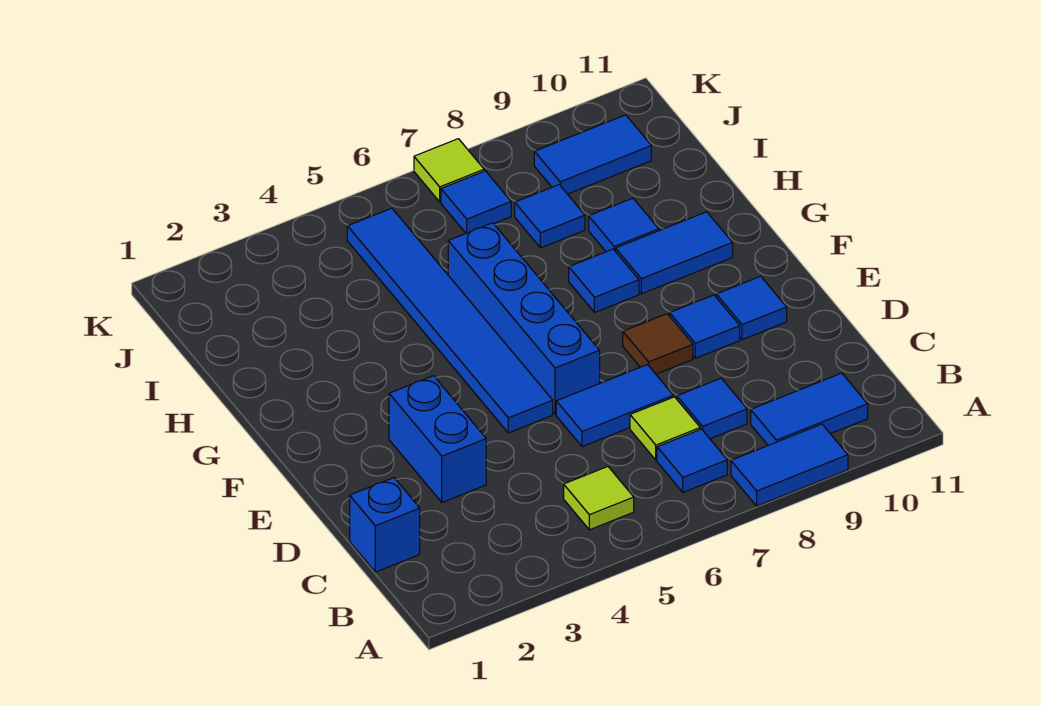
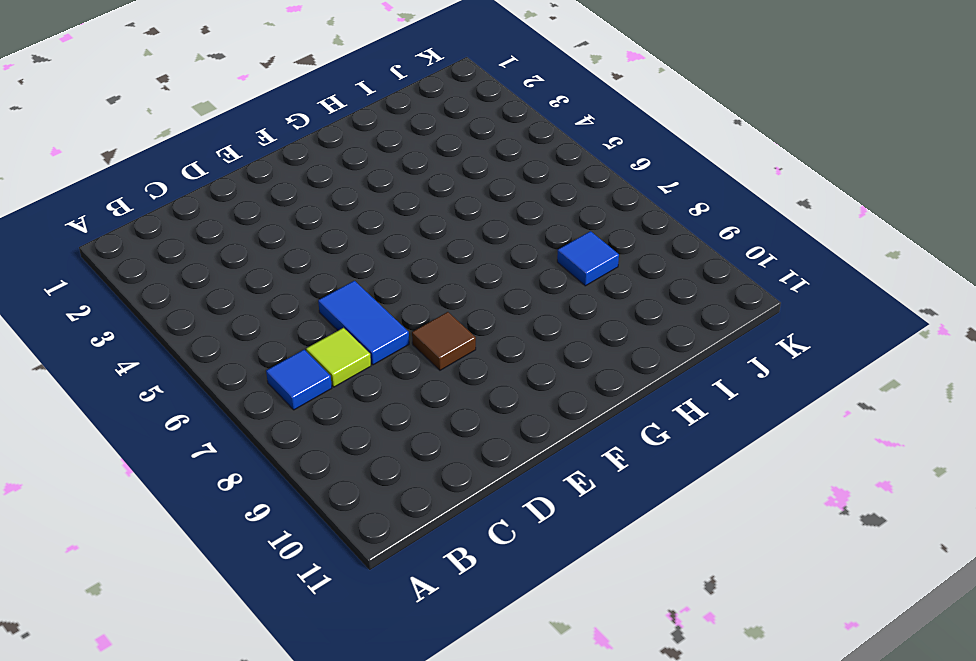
none -> blue 1x2 tile [731,424,848,506]
none -> lime 1x1 tile [564,467,634,530]
none -> blue 1x2 tile [751,373,868,445]

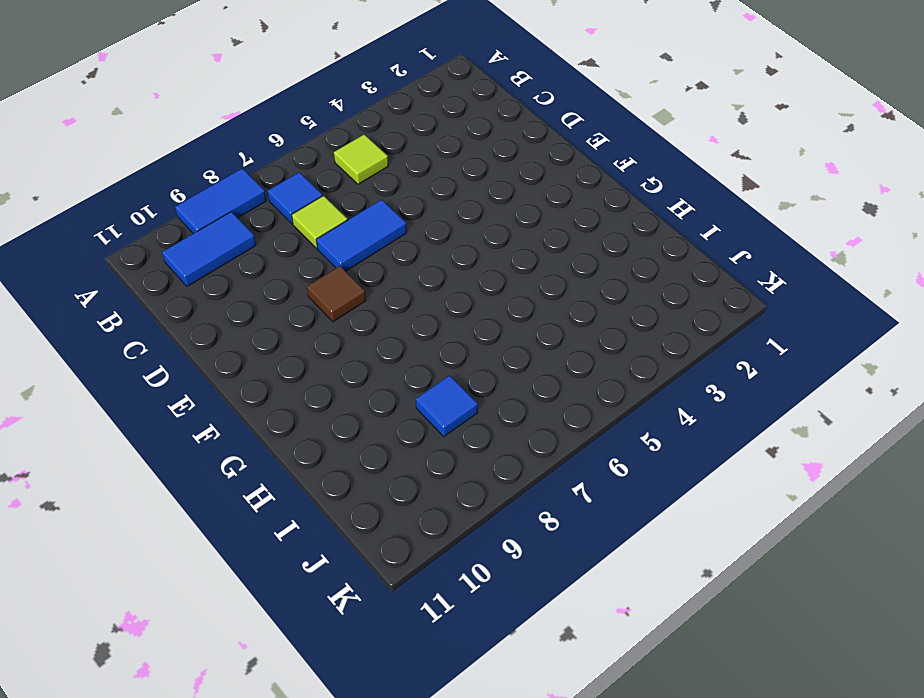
none -> blue 1x1 brick [350,478,420,572]
none -> blue 1x1 tile [677,378,747,439]
none -> blue 1x2 brick [389,376,486,502]

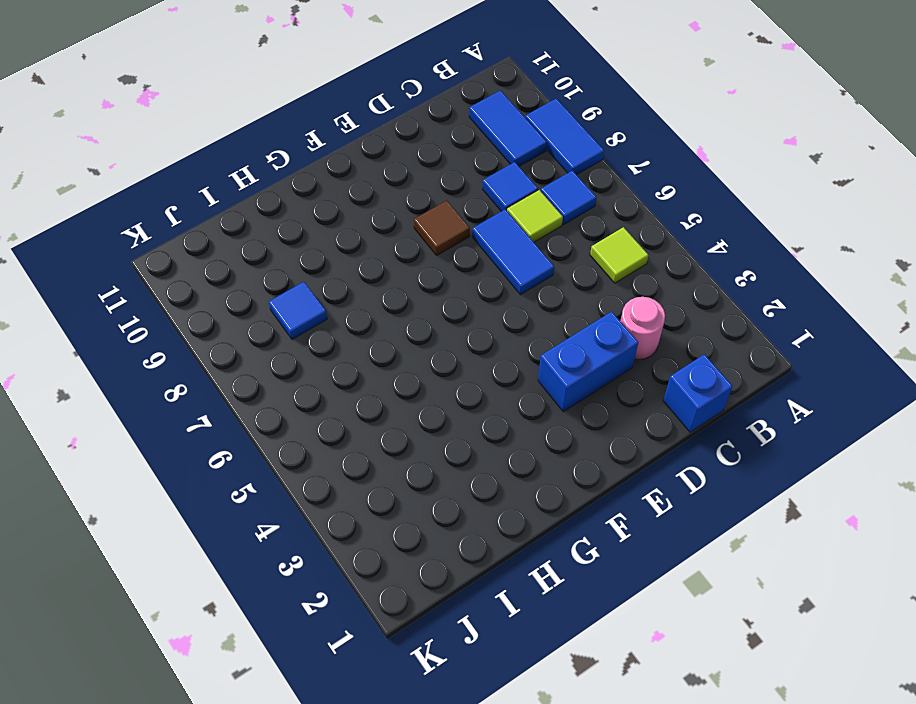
pink 1x1 round brick [620,297,665,360] -> none
none -> blue 1x6 tile [347,208,553,433]
none -> blue 1x4 brick [448,223,600,414]
none -> blue 1x1 tile [670,295,740,358]

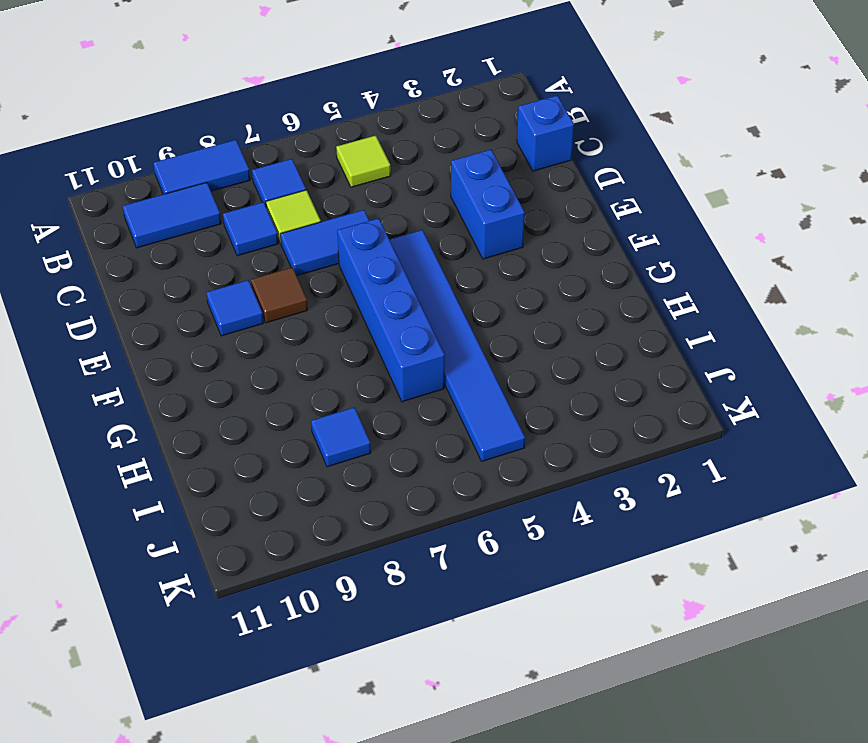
none -> blue 1x1 tile [716,276,787,340]
none -> blue 1x1 tile [569,249,639,312]
none -> blue 1x2 tile [616,212,733,294]

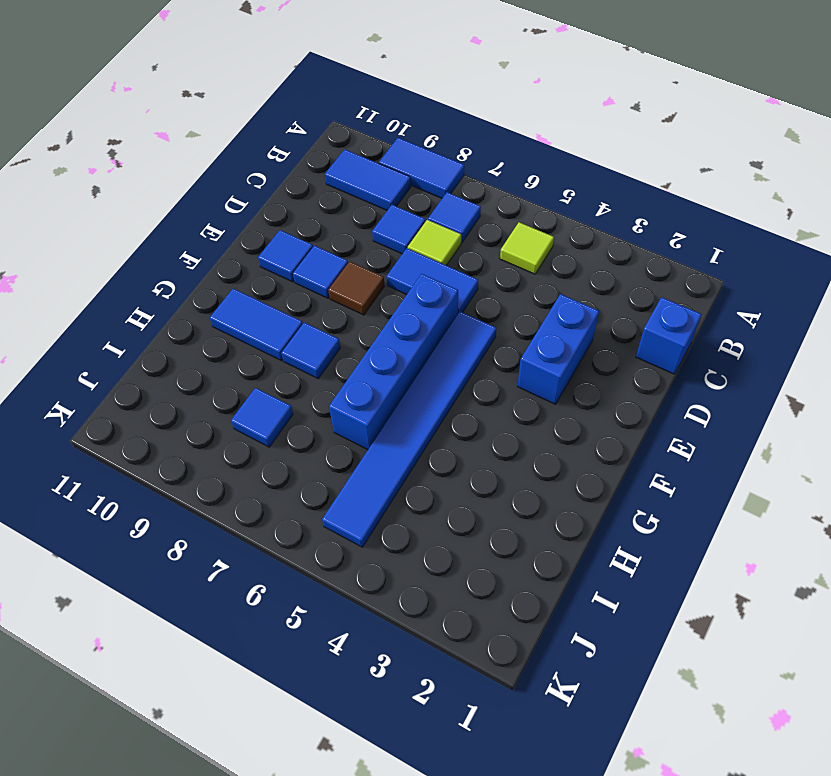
none -> blue 1x1 tile [589,198,659,252]
none -> blue 1x1 tile [441,171,511,233]
none -> blue 1x2 tile [534,115,651,194]

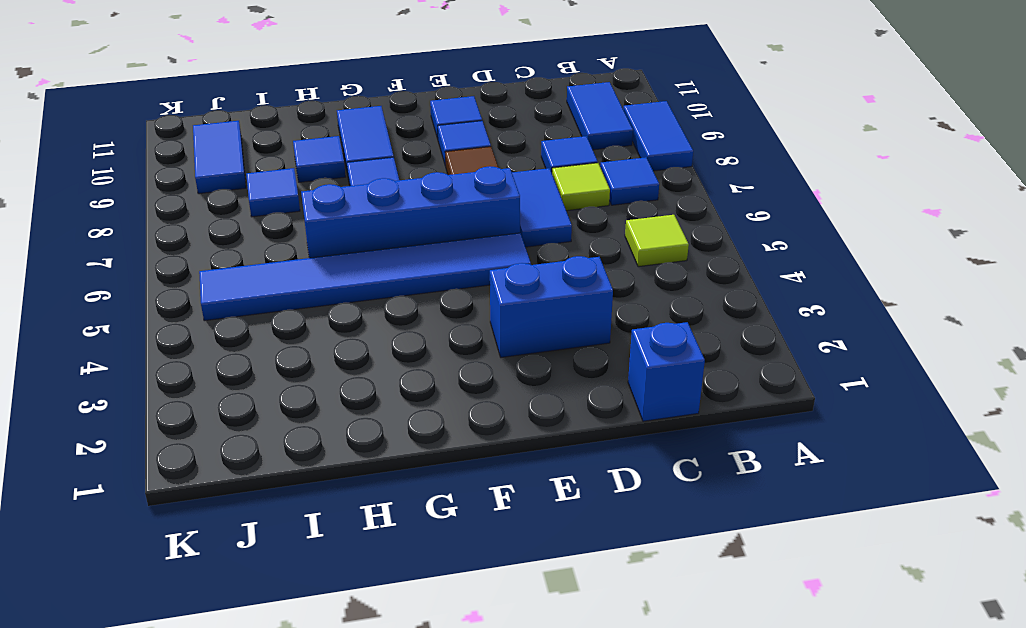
none -> blue 1x1 tile [441,171,511,233]
none -> lime 1x1 tile [414,139,484,202]

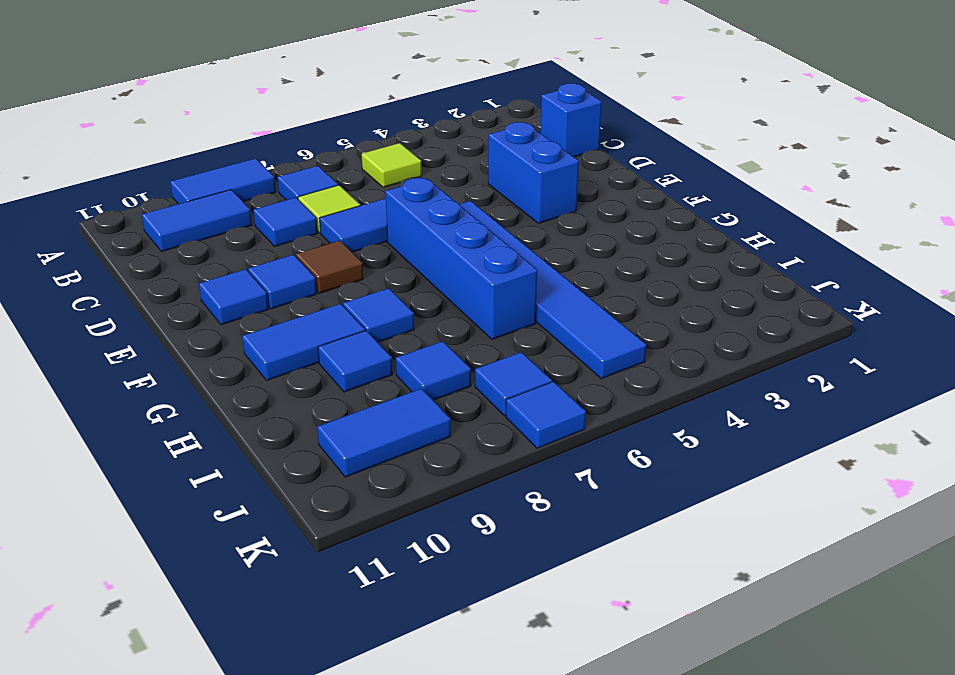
blue 1x1 tile [506,382,586,448] -> lime 1x1 tile [414,139,484,202]

